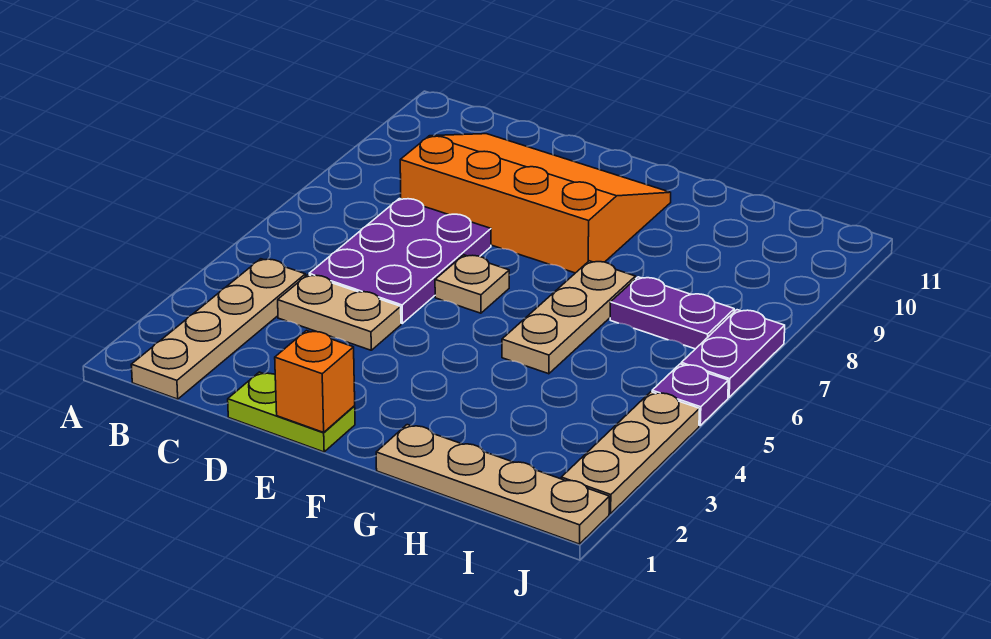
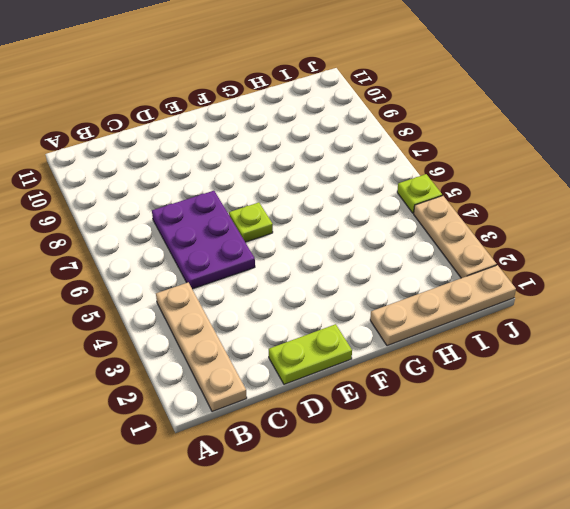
lime 1x1 plate [229,202,273,242] -> tan 1x1 plate [435,255,509,313]
lime 1x1 plate [397,174,442,213] -> purple 1x1 plate [652,364,728,426]
none -> tan 1x2 plate [278,275,401,350]
none -> orange 3x4 slope [400,134,671,273]
none -> tan 1x3 plate [502,261,636,374]

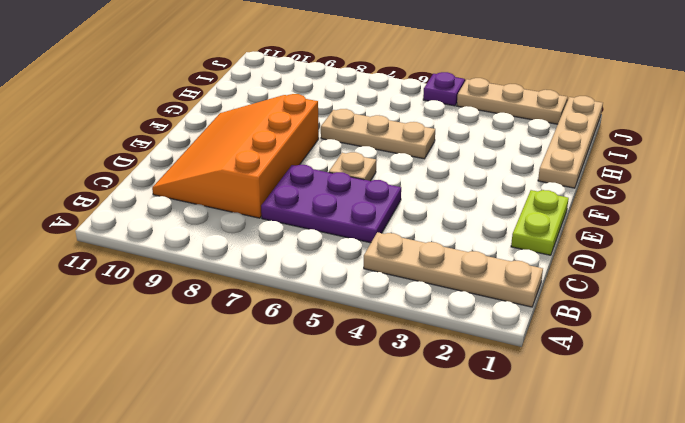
none -> tan 1x2 plate [278,275,401,350]
none -> purple 1x2 plate [610,277,734,349]
none -> purple 1x2 plate [681,310,785,397]

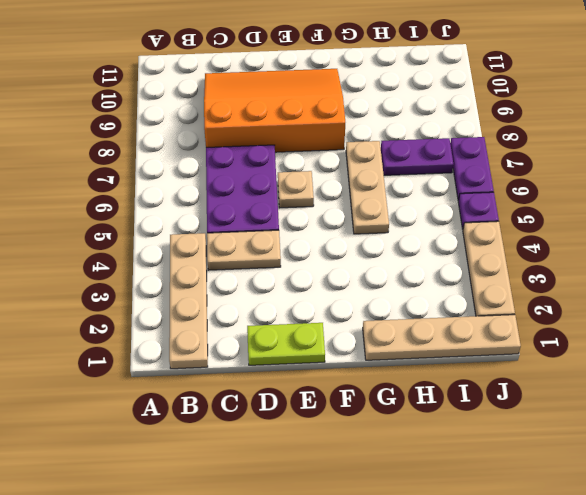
none -> orange 1x1 brick [275,331,355,432]

